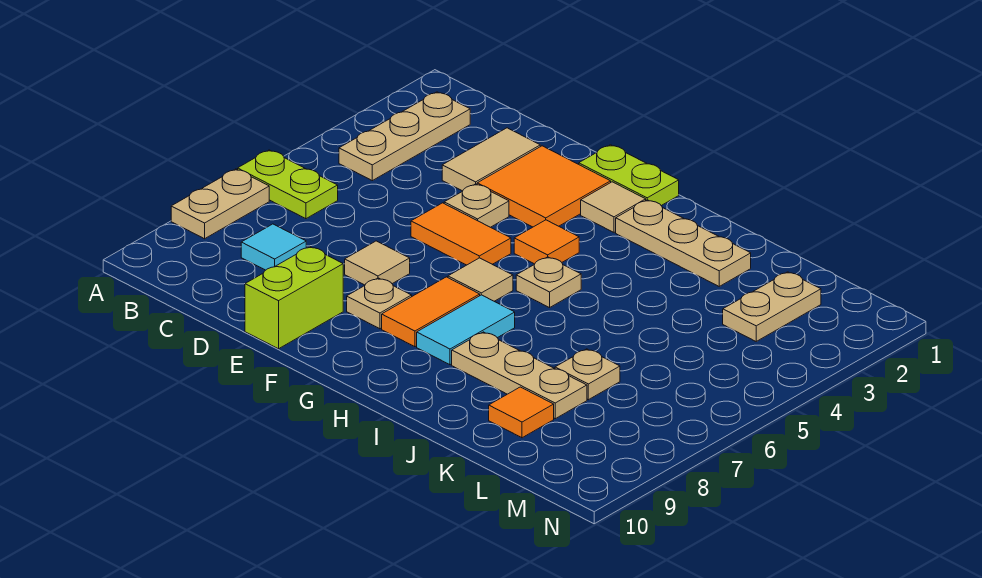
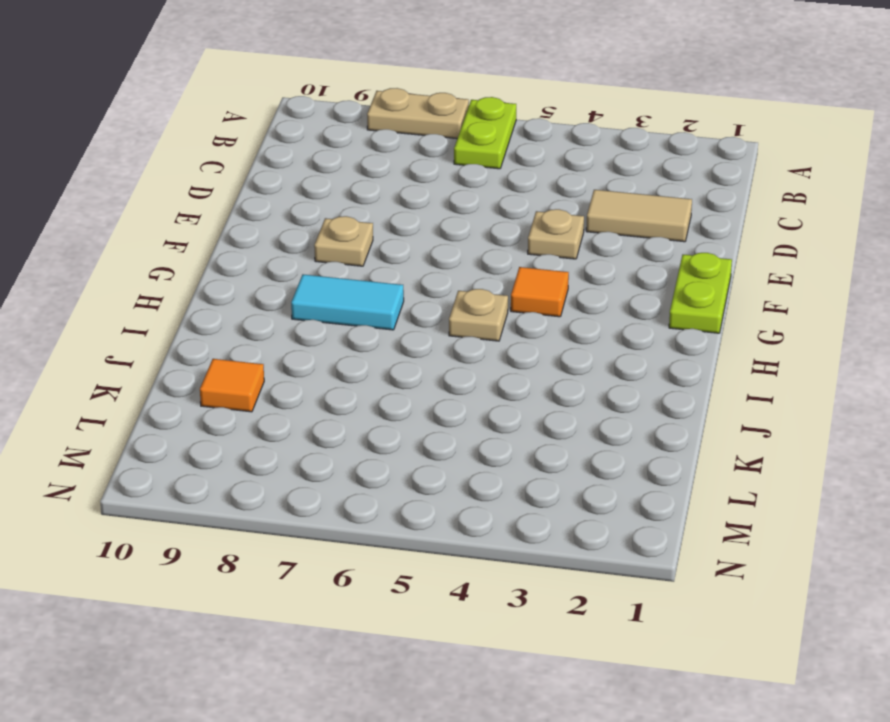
none -> tan 1x3 plate [339,92,470,181]
none -> cyan 1x1 tile [241,224,306,270]
none -> orange 2x2 tile [477,146,611,227]

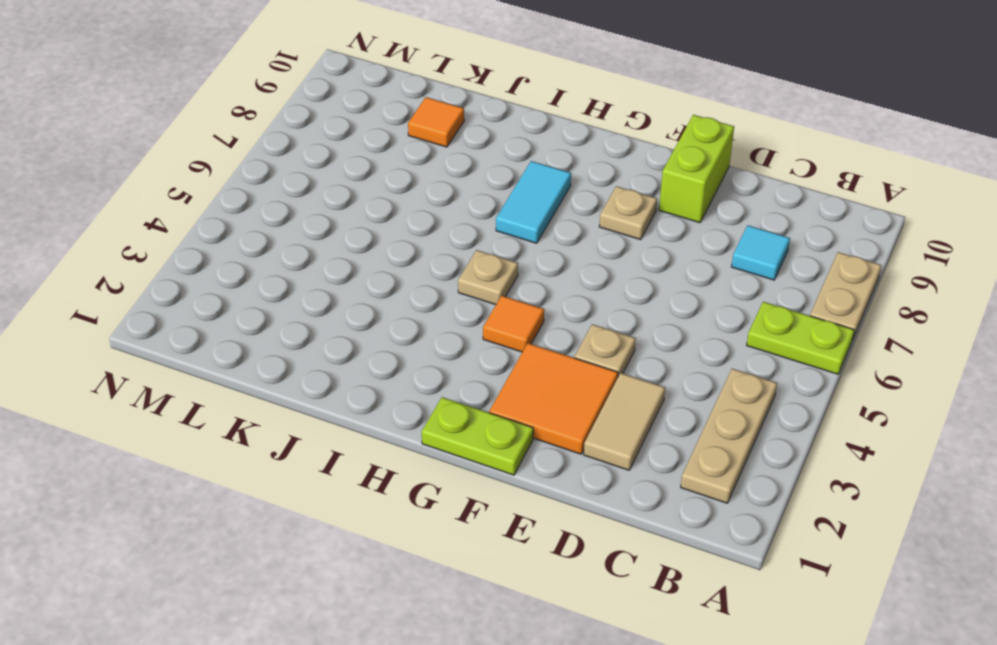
none -> orange 1x2 tile [411,203,511,265]
none -> tan 1x1 tile [345,241,410,285]
none -> tan 1x1 tile [581,182,646,232]

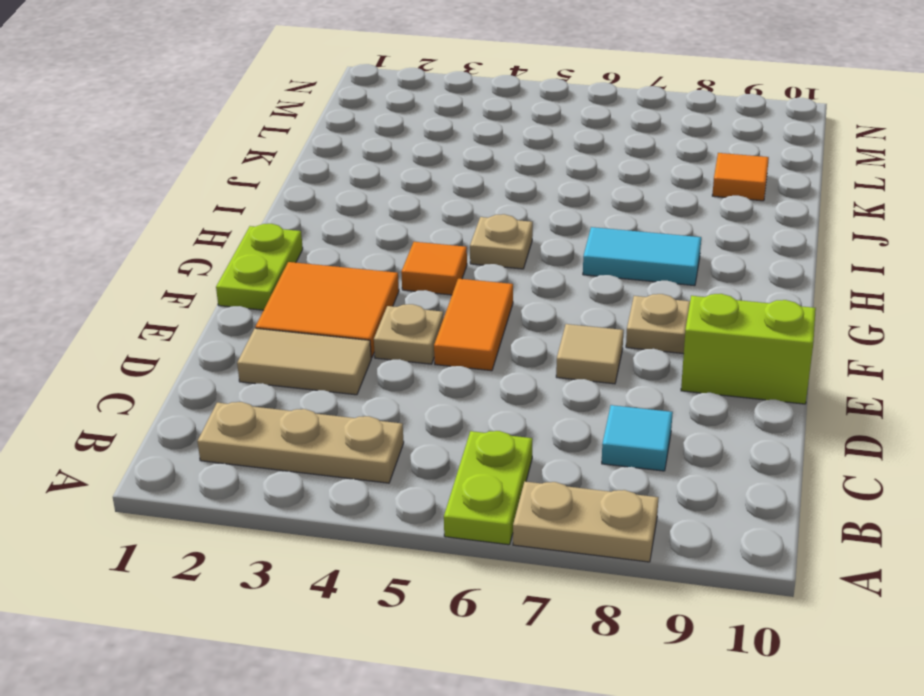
none -> tan 1x1 tile [581,182,646,232]
none -> tan 1x1 tile [448,258,513,301]
none -> orange 1x2 tile [382,277,480,347]

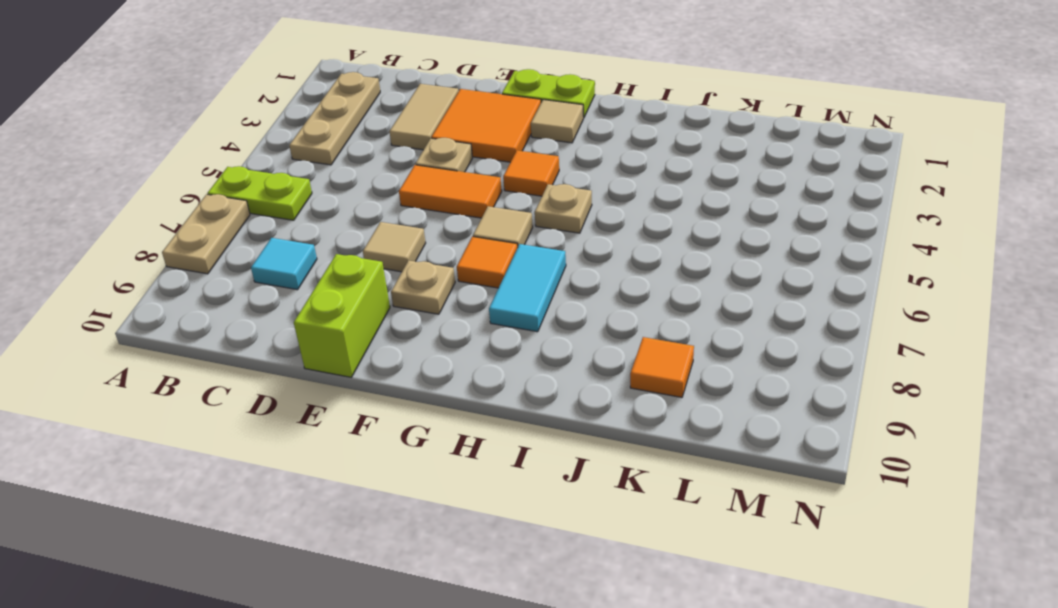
orange 1x1 tile [457,237,518,288] -> orange 1x2 tile [382,277,480,347]
none -> tan 1x3 plate [616,200,751,286]
none -> tan 1x3 plate [452,332,587,419]
none -> tan 1x1 plate [555,349,620,400]

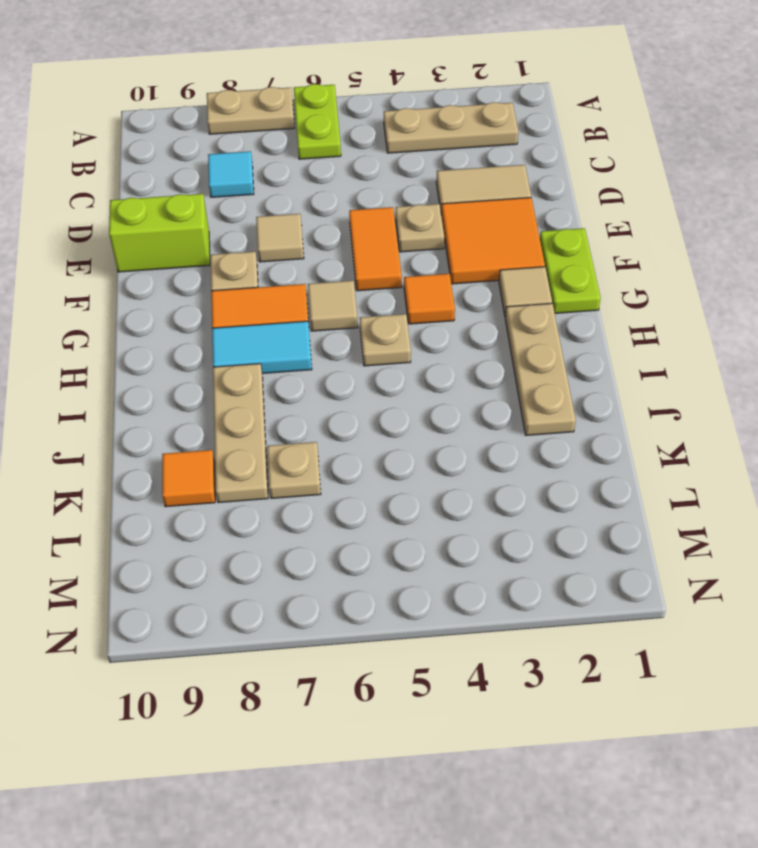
none -> tan 1x2 plate [723,272,821,341]

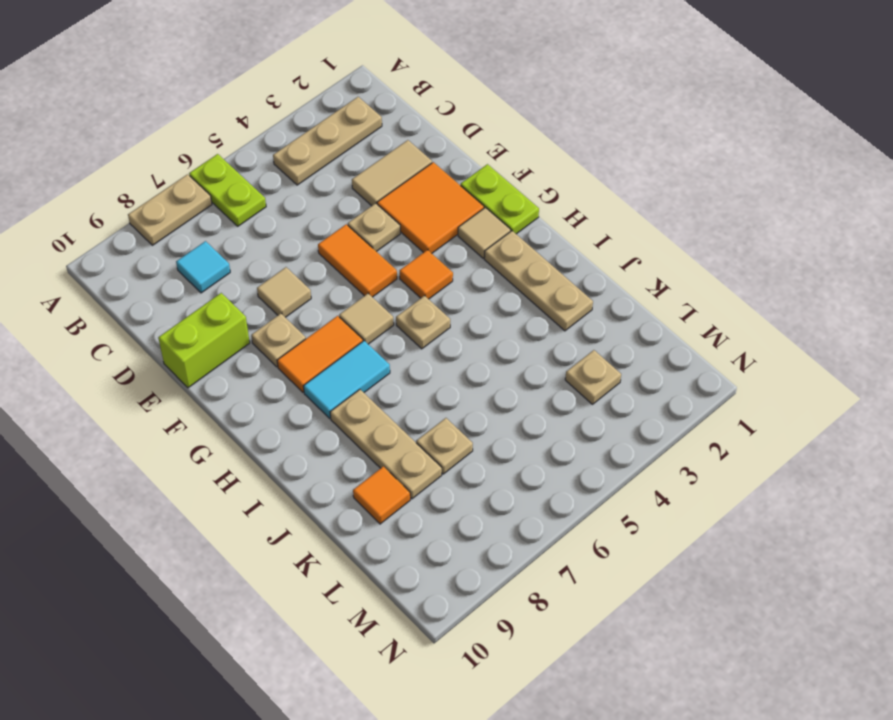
tan 1x1 plate [565,350,621,404] -> tan 1x2 plate [723,272,821,341]

